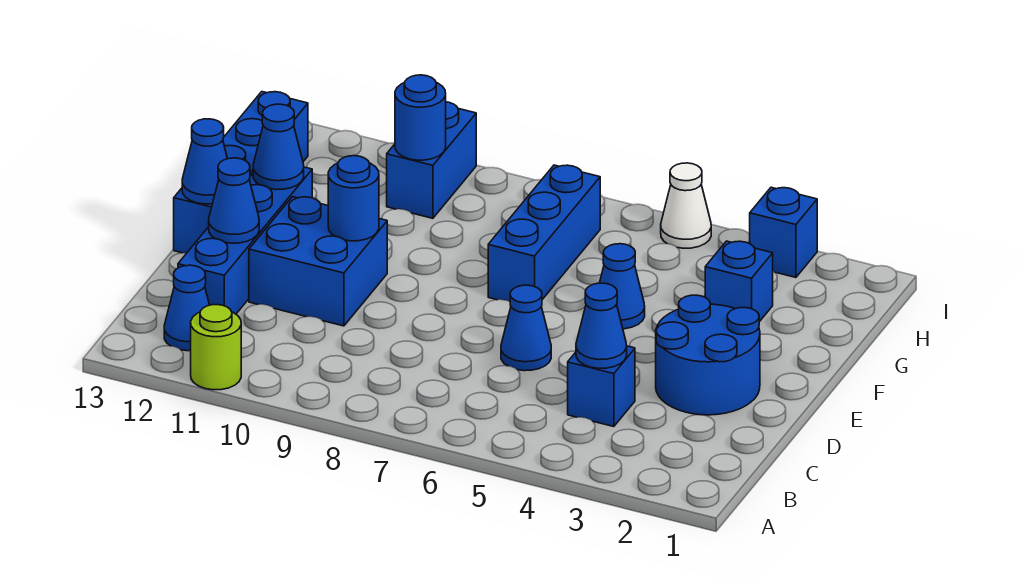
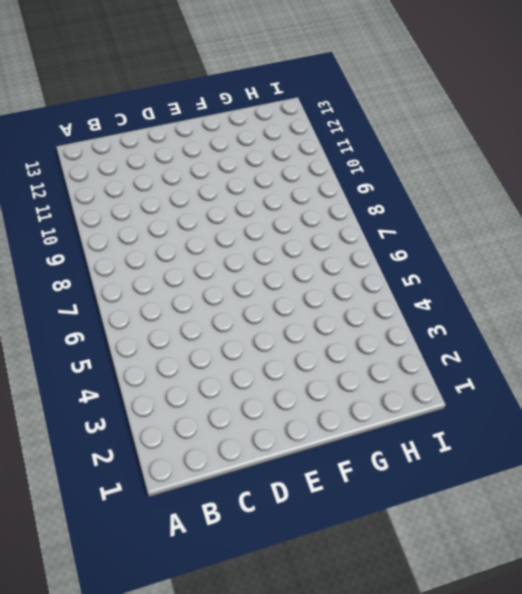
none -> lime 1x1 round brick [191,305,241,390]
none -> blue 1x1 cone [164,265,209,351]
none -> blue 1x1 brick [568,346,635,427]

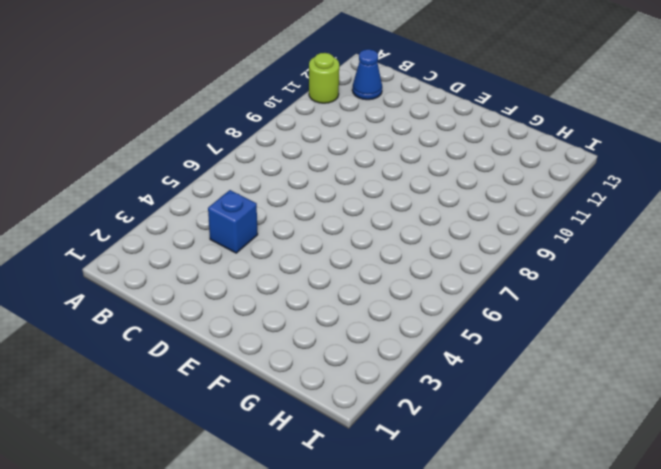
none -> blue 1x4 brick [178,167,312,314]
none -> blue 2x2 round brick [656,295,760,415]
none -> blue 1x1 cone [501,285,551,371]

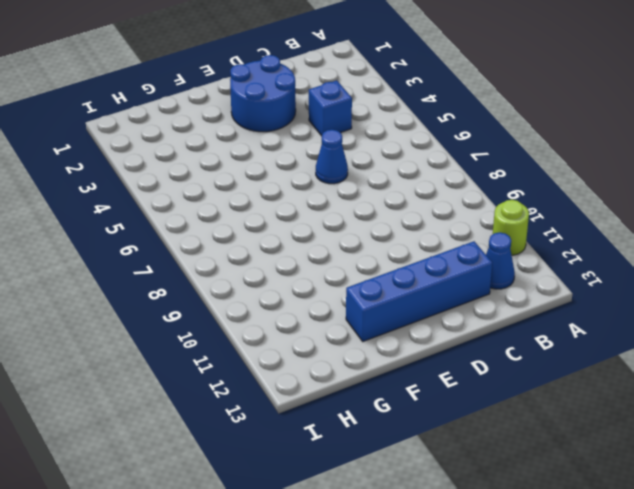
none -> blue 2x2 brick [249,197,387,326]
none -> blue 1x4 brick [174,92,308,253]
none -> blue 1x1 cone [600,244,645,329]

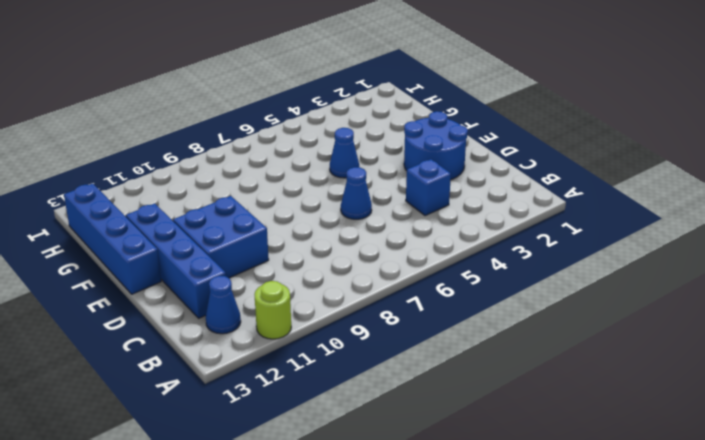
none -> blue 1x3 brick [488,165,600,302]
none -> blue 1x1 brick [705,241,773,322]
none -> blue 1x2 brick [387,102,476,218]

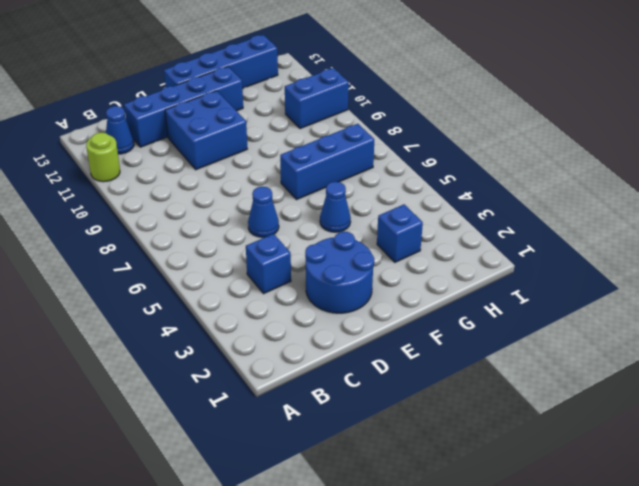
none -> blue 1x1 brick [750,187,817,277]
none -> white 1x1 cone [661,163,711,248]
none -> blue 1x1 cone [576,283,627,368]

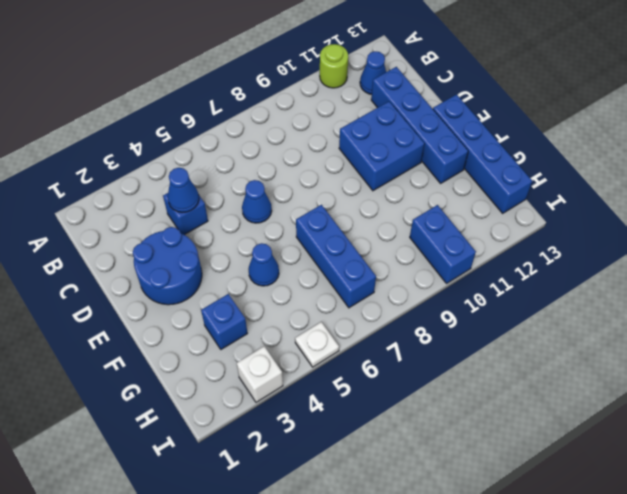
white 1x1 brick [237,346,283,402] -> blue 1x1 brick [750,187,817,277]
white 1x1 plate [295,322,339,367] -> white 1x1 cone [661,163,711,248]
none -> blue 1x1 cone [209,158,259,243]
none -> blue 1x1 round brick [328,156,379,241]
none -> blue 1x1 cone [182,119,227,204]

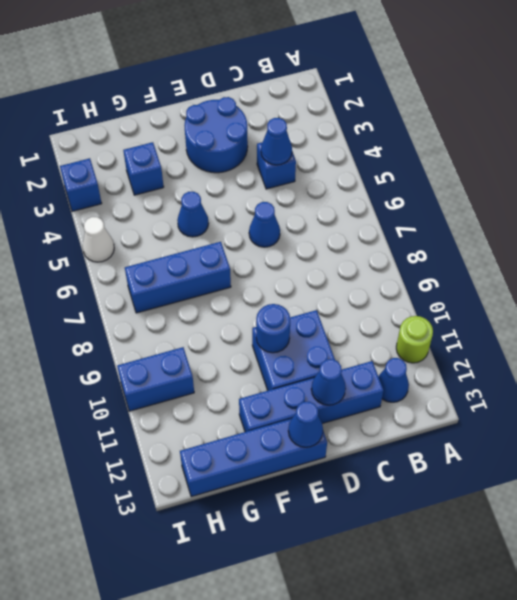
none -> blue 1x1 cone [253,104,304,190]
none -> blue 1x1 round brick [395,75,446,160]

